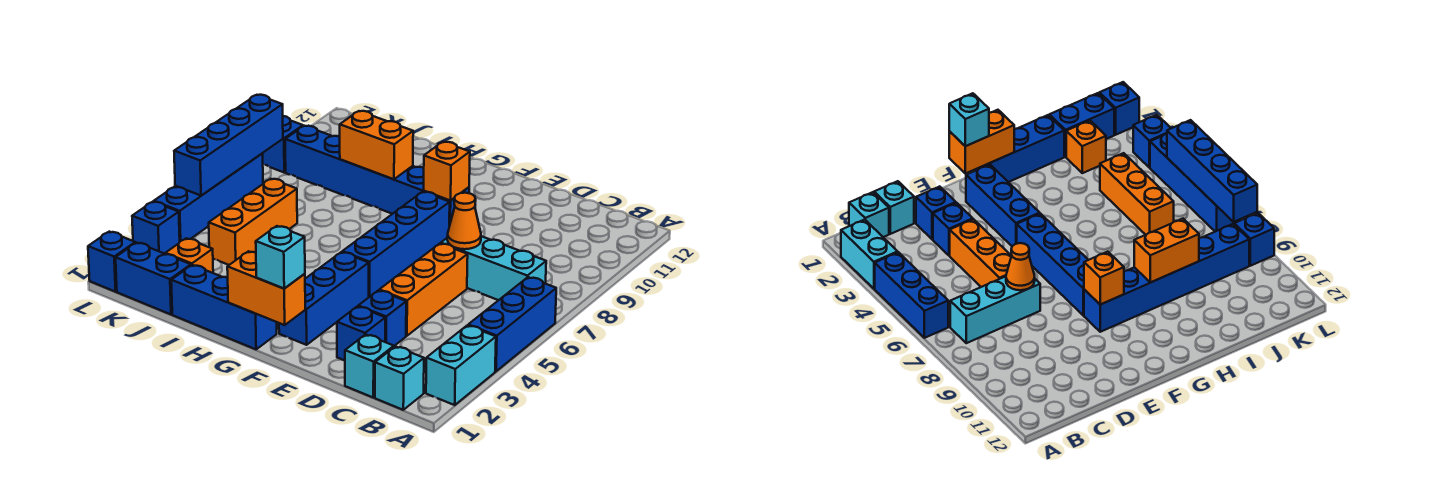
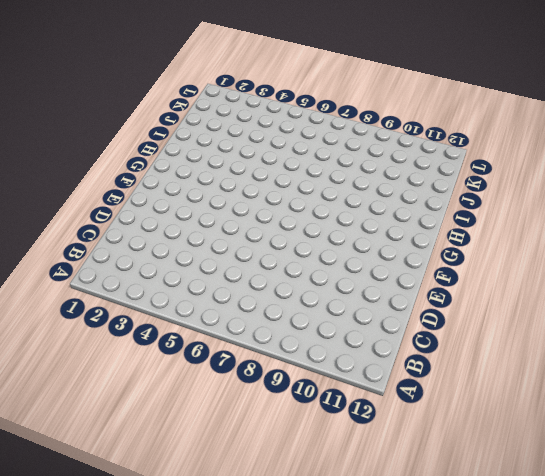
none -> cyan 1x2 brick [426,325,496,405]
none -> blue 1x3 brick [468,277,556,371]
none -> cyan 1x1 brick [375,346,424,410]

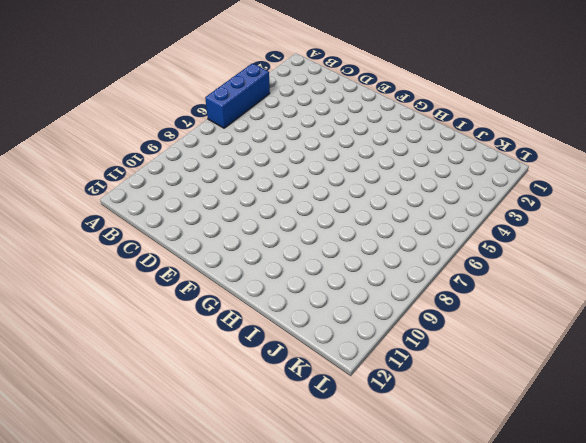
none -> cyan 1x2 brick [426,325,496,405]
none -> cyan 1x1 brick [375,346,424,410]
none -> cyan 1x3 brick [441,236,546,300]

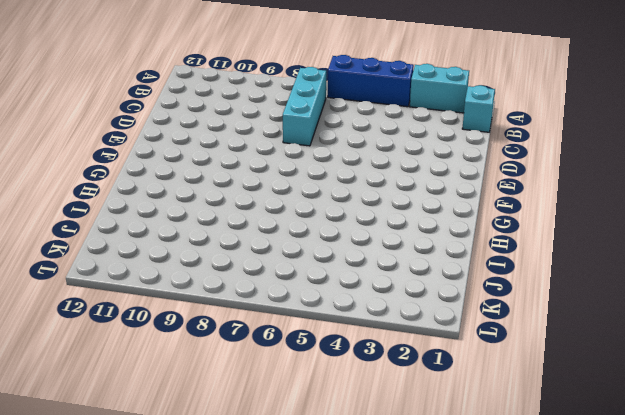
none -> cyan 1x1 brick [345,334,394,397]
none -> blue 1x1 brick [337,306,385,360]
none -> blue 1x1 brick [358,290,406,346]

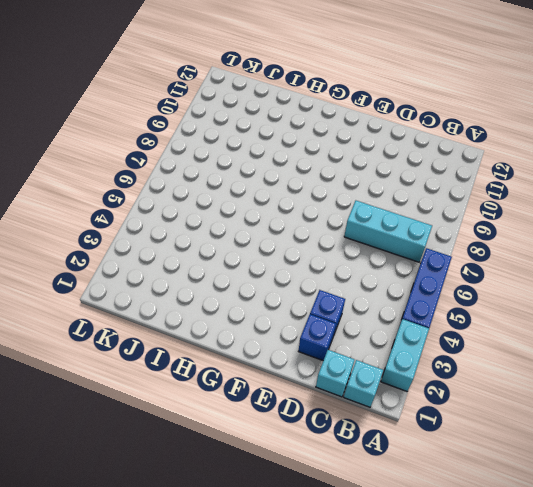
none -> orange 1x3 brick [379,244,468,336]
none -> blue 1x3 brick [279,252,369,345]
none -> blue 1x4 brick [342,192,450,297]

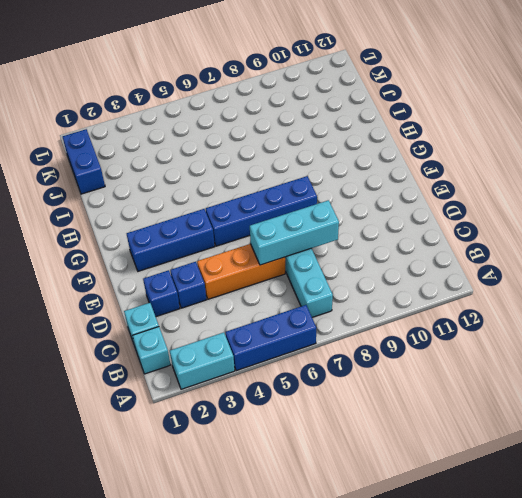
cyan 1x3 brick [250,200,339,265] -> orange 1x1 cone [447,193,481,249]
none -> blue 1x6 brick [285,126,469,226]
none -> blue 1x3 brick [171,265,277,349]
none -> orange 1x1 brick [165,238,213,273]

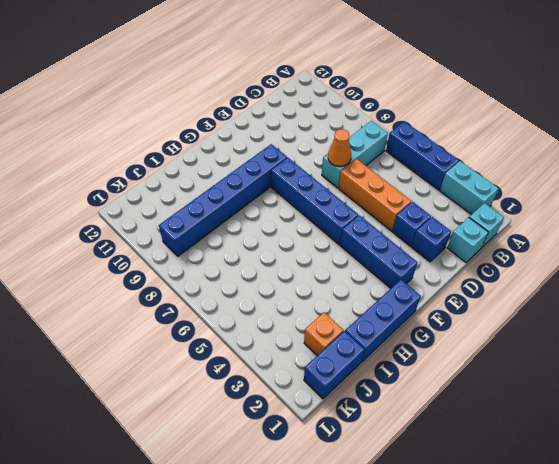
none -> orange 1x3 brick [209,179,297,265]
none -> blue 1x1 brick [88,232,135,292]
none -> blue 1x1 brick [132,202,180,254]

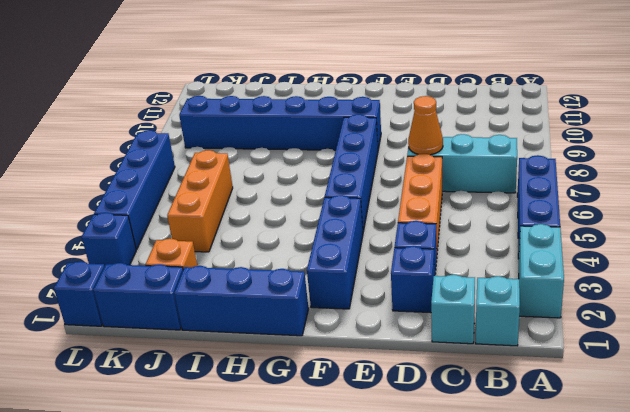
none -> blue 1x1 brick [262,116,303,172]
none -> orange 1x2 brick [227,251,305,325]
none -> orange 1x1 brick [424,142,470,201]

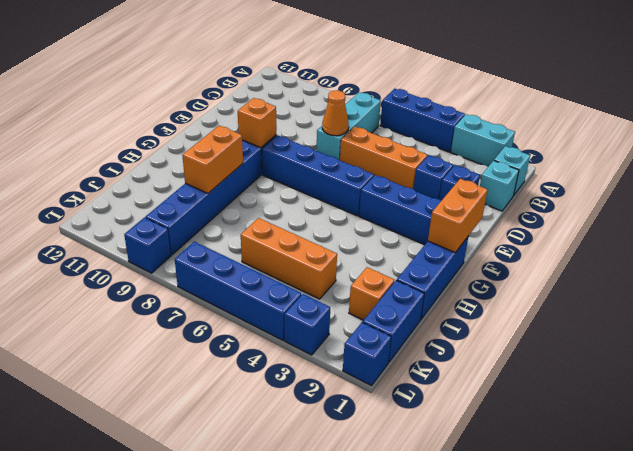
none -> blue 1x4 brick [174,95,283,196]
none -> cyan 1x1 brick [256,226,305,289]

